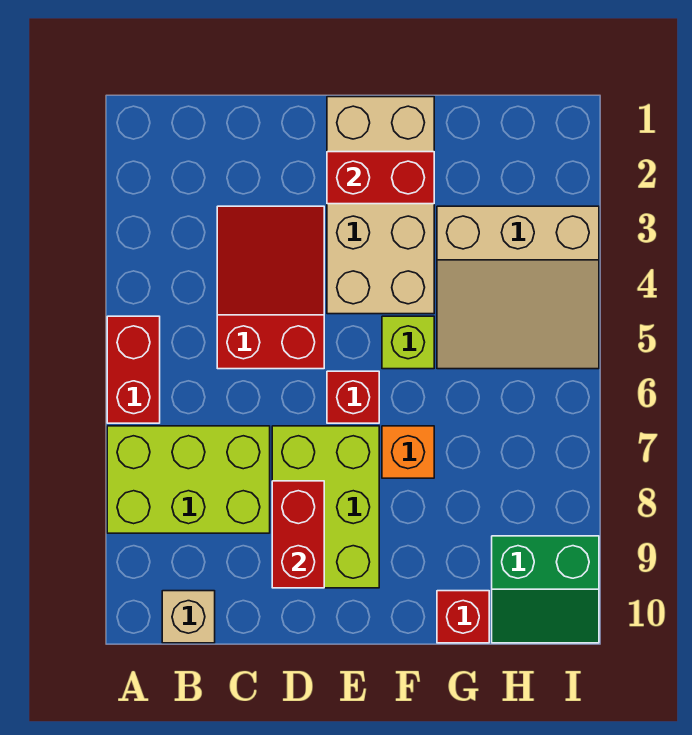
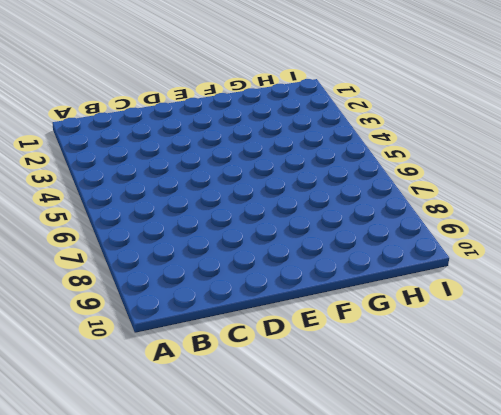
none -> red 1x2 brick [107,316,160,423]
none -> lime 2x3 brick [107,426,270,533]
none -> tan 1x1 brick [162,591,215,643]

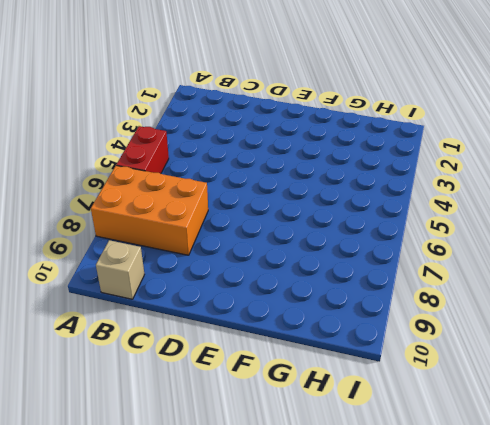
orange 2x3 brick [91,166,208,255] -> lime 2x3 brick [107,426,270,533]
none -> red 2x3 slope [217,206,324,369]
none -> lime 2x3 brick [272,426,379,588]
none -> tan 2x4 brick [327,97,434,314]

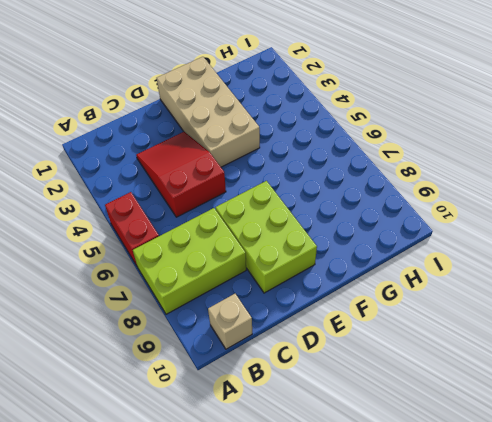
none -> red 1x1 brick [327,371,379,423]
none -> lime 1x1 brick [382,316,434,369]
none -> orange 1x1 brick [382,426,434,478]

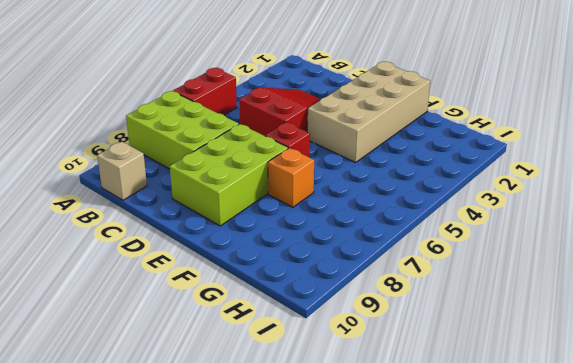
none -> lime 1x1 brick [382,316,434,369]
none -> tan 3x3 slope [437,206,599,369]
none -> red 1x1 brick [437,591,489,643]

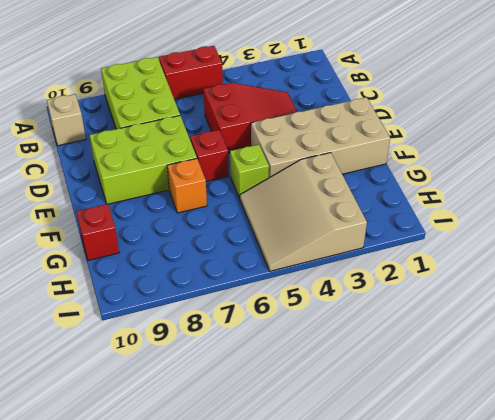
none -> green 2x2 slope [492,536,599,643]
none -> red 1x2 brick [272,481,324,588]
none -> red 1x2 brick [327,152,434,204]

